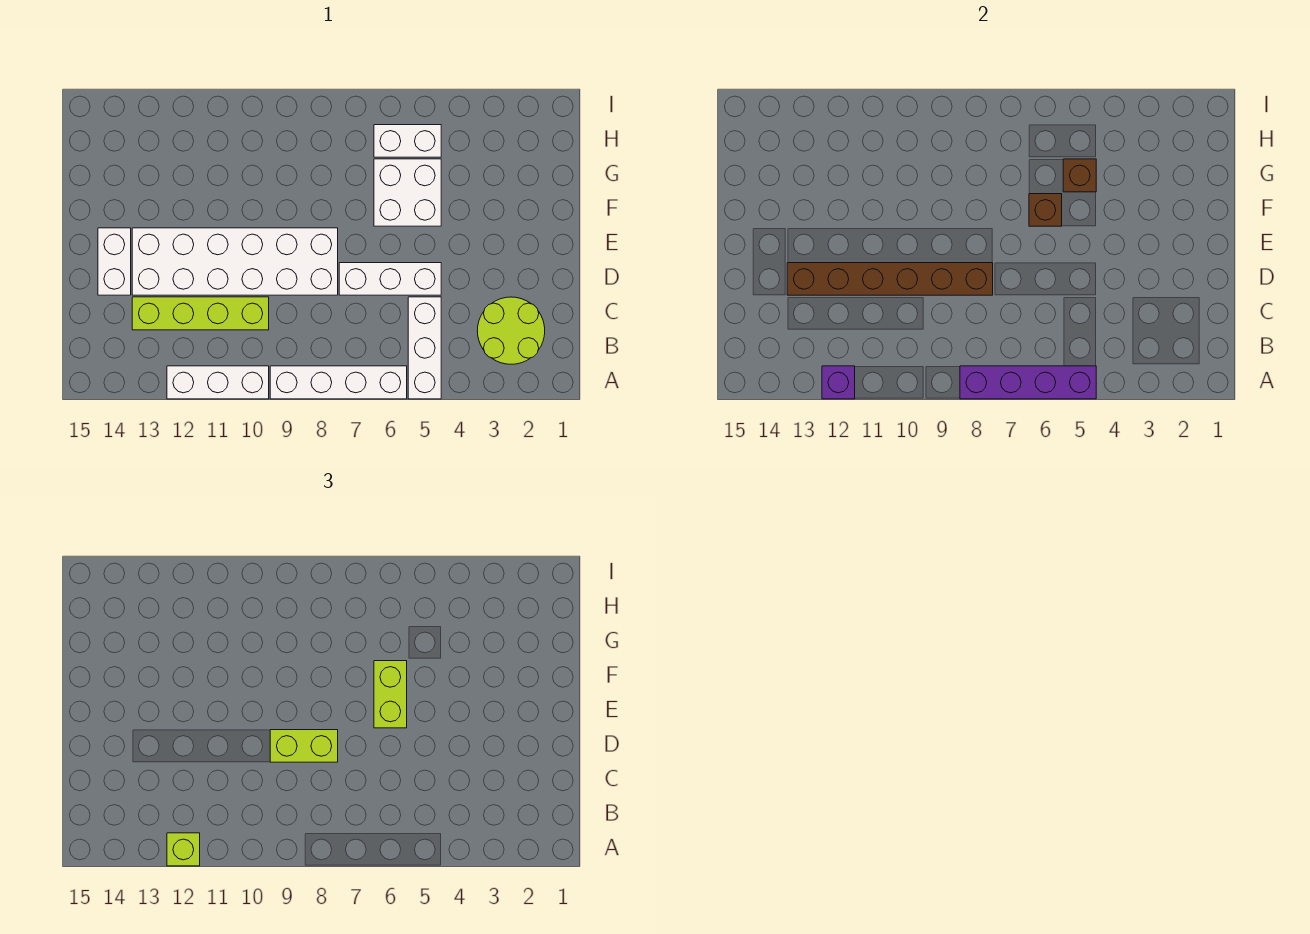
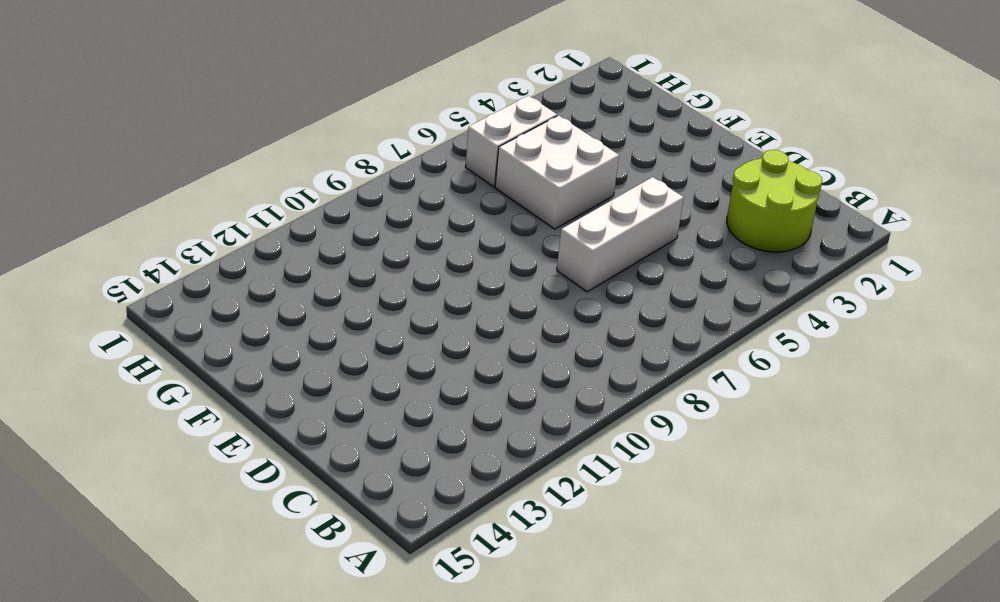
none -> white 1x3 brick [408,297,441,399]
none -> white 1x4 brick [270,366,407,399]
none -> white 1x3 brick [167,366,269,399]

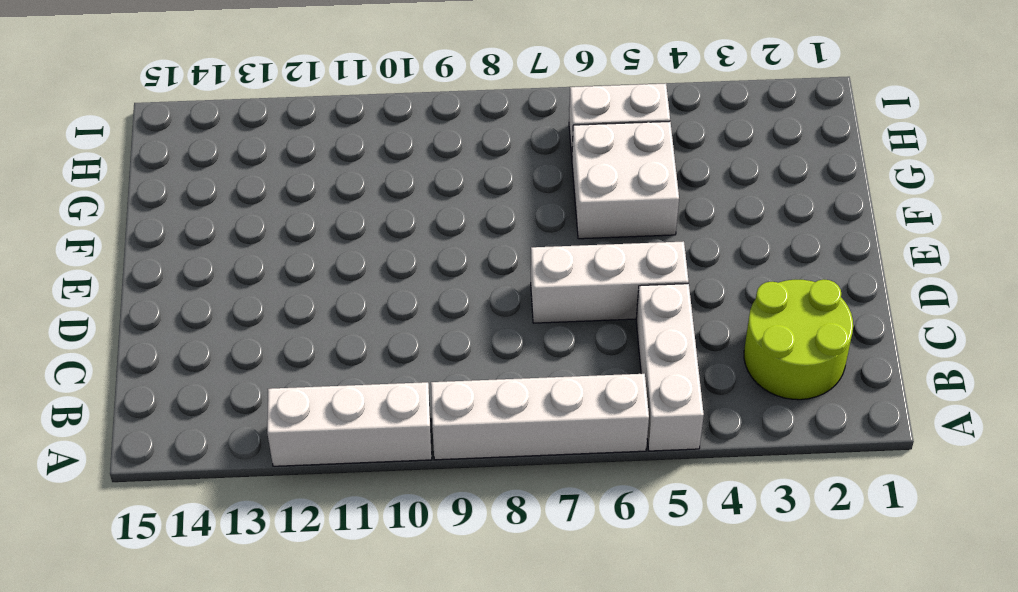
none -> lime 1x4 brick [132,297,269,330]
none -> white 2x6 brick [132,228,338,295]
none -> white 1x2 brick [98,228,131,295]

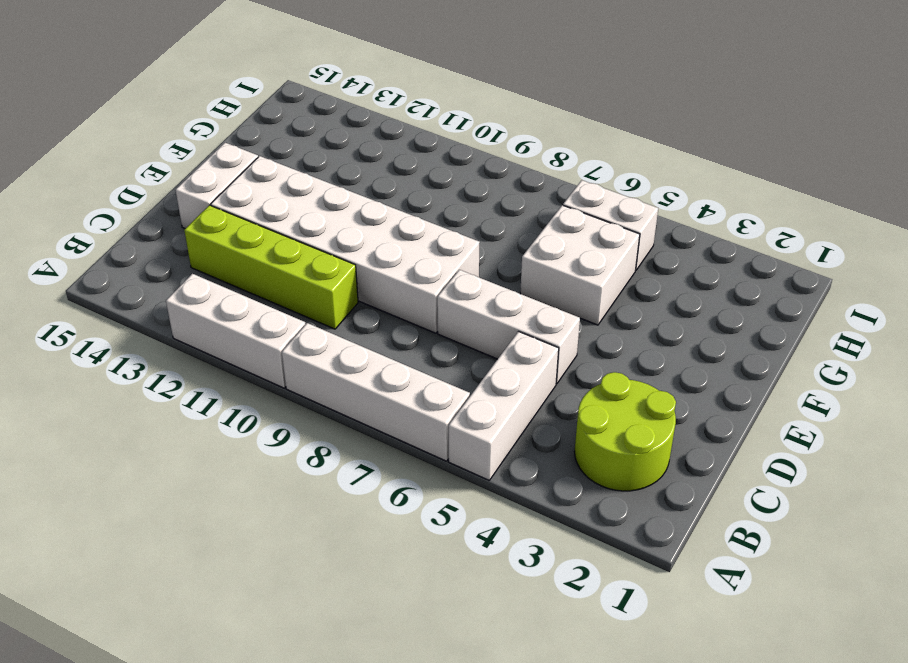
none -> purple 1x4 brick [960,366,1096,399]
none -> purple 1x1 brick [822,366,855,399]
none -> brown 1x6 brick [787,263,993,295]

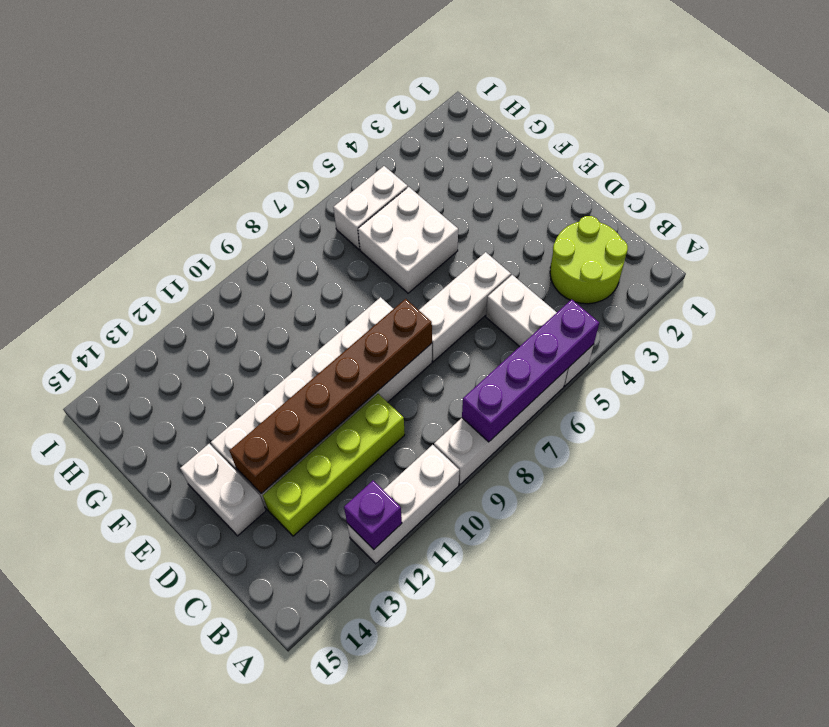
none -> brown 1x1 brick [1029,194,1062,226]
none -> brown 1x1 brick [1063,159,1096,192]
none -> lime 1x1 brick [167,833,200,866]

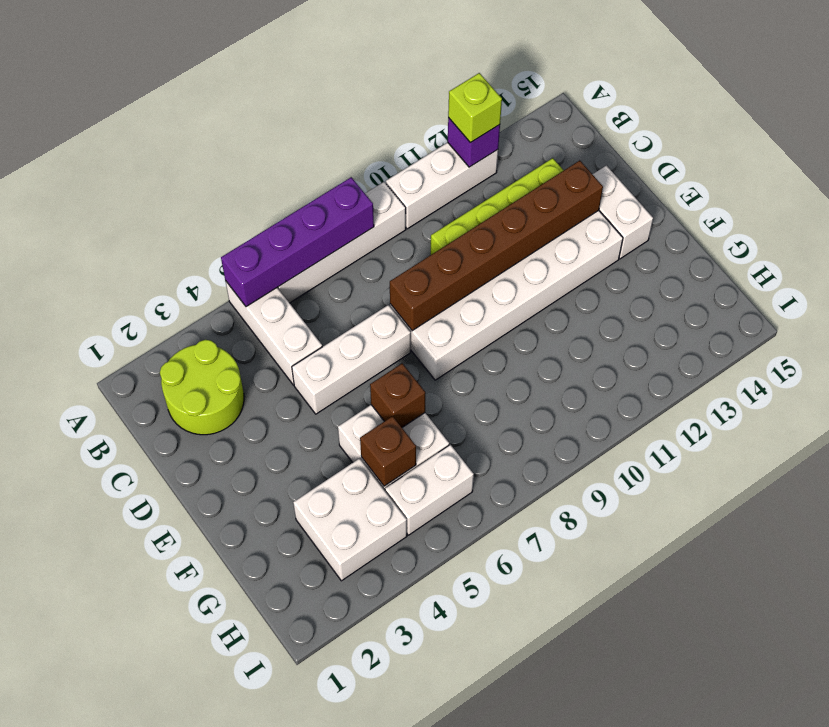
white 2x2 brick [293,458,407,581] -> none
none -> lime 1x2 brick [270,730,338,762]
none -> lime 1x2 brick [374,661,407,728]

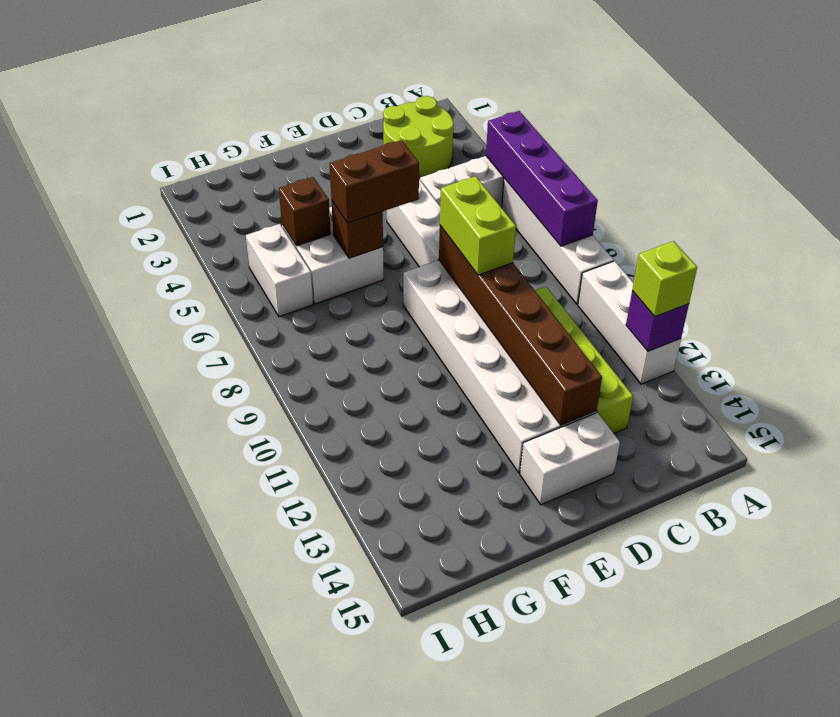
brown 1x2 brick [330,140,419,223] -> lime 1x2 brick [374,661,407,728]

